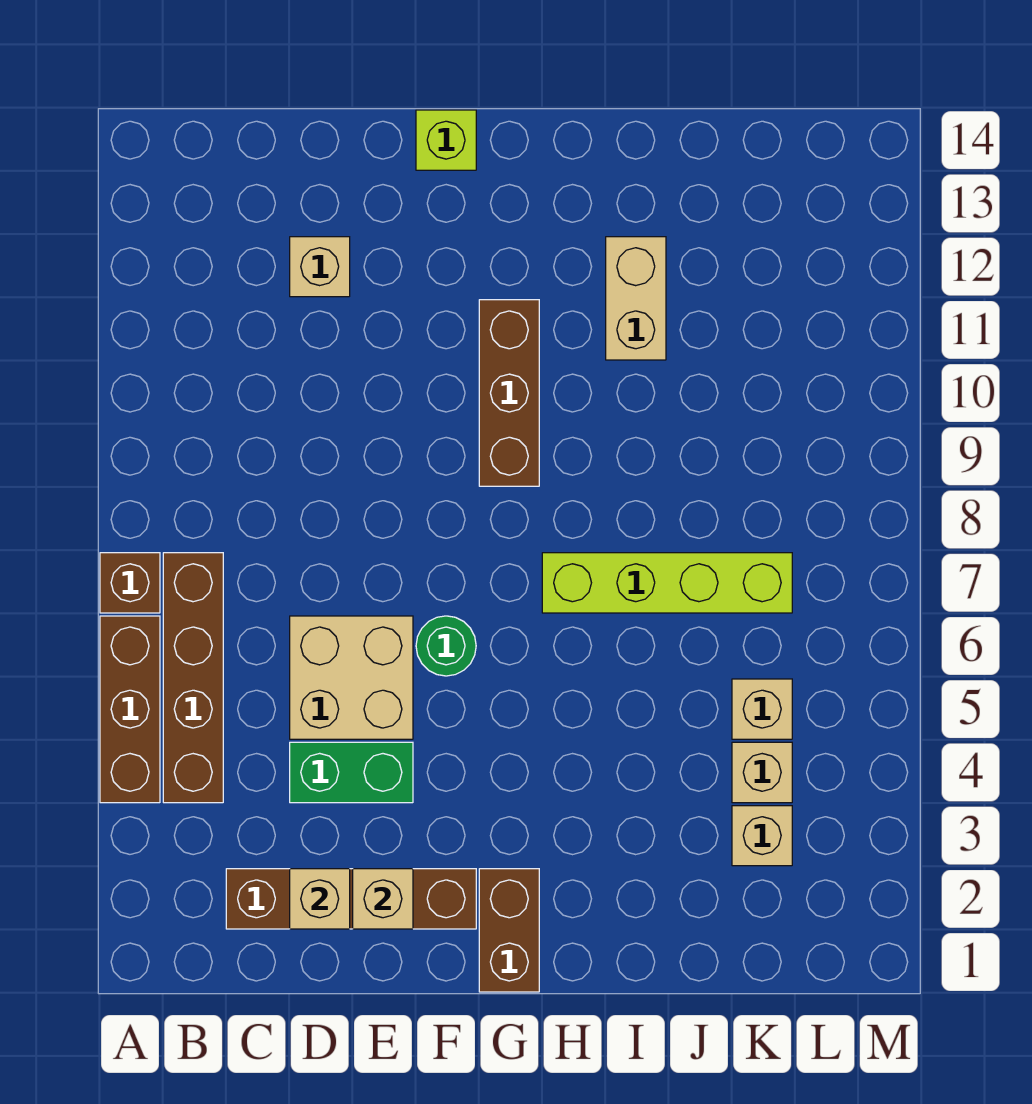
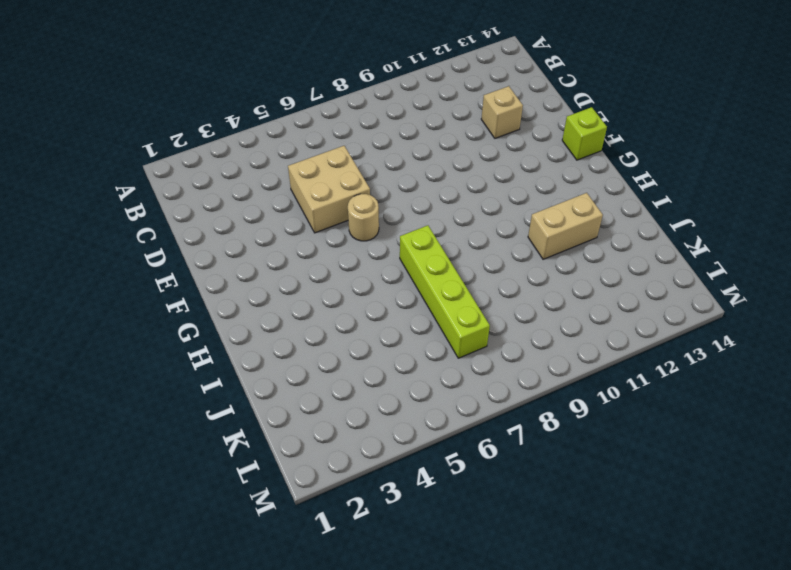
tan 1x1 round brick [348,194,379,241] -> green 1x1 round brick [416,616,476,676]
none -> brown 1x3 brick [100,616,160,803]
none -> brown 1x1 brick [100,553,160,613]
none -> brown 1x4 brick [163,553,223,803]

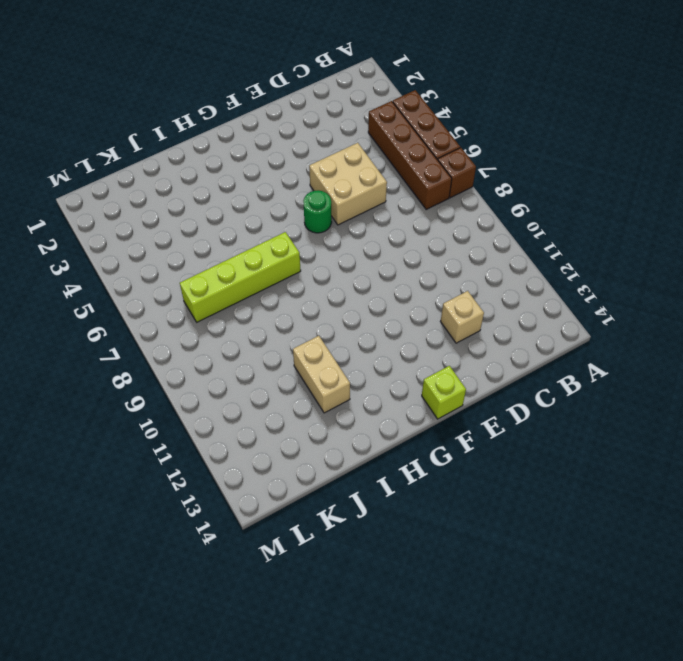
none -> brown 1x4 brick [226,869,476,929]
none -> green 1x2 brick [290,742,413,803]
none -> brown 1x2 brick [479,869,539,992]

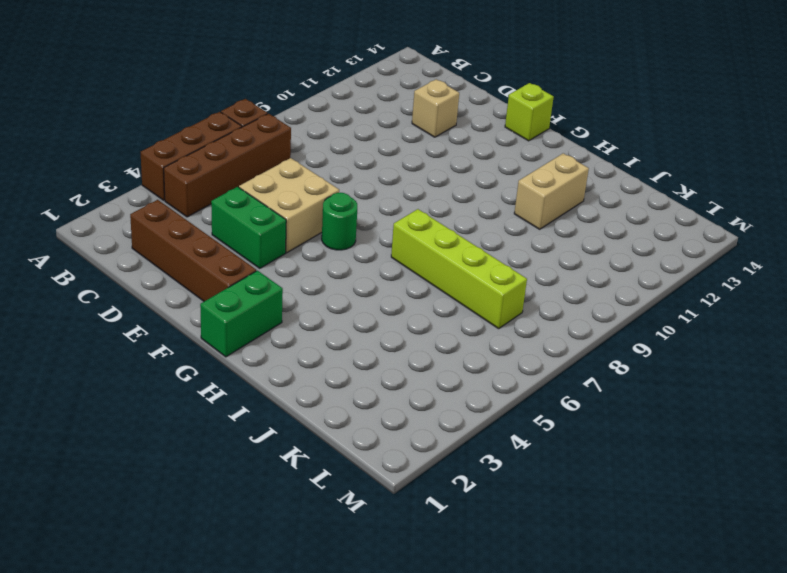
green 1x2 brick [200,271,283,357] -> brown 1x2 brick [479,869,539,992]
none -> brown 1x3 brick [479,300,539,486]
none -> tan 1x1 brick [732,806,792,866]
none -> tan 1x1 brick [732,742,792,803]

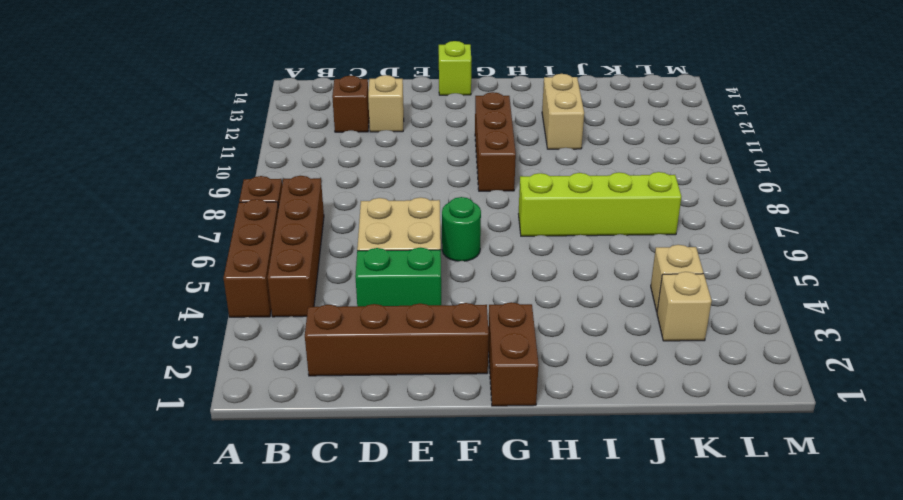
brown 1x1 brick [332,76,369,132] -> none
none -> tan 1x1 brick [732,679,792,739]
none -> tan 1x1 brick [290,869,350,929]
none -> tan 1x1 brick [353,869,413,929]

